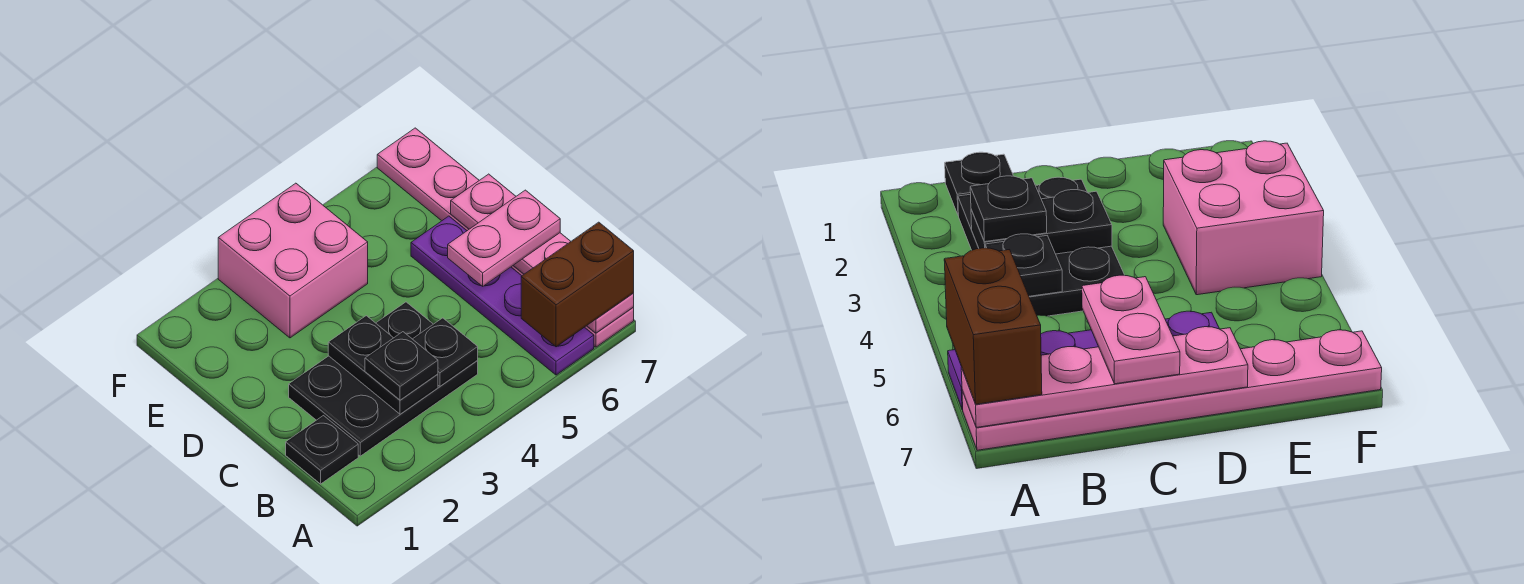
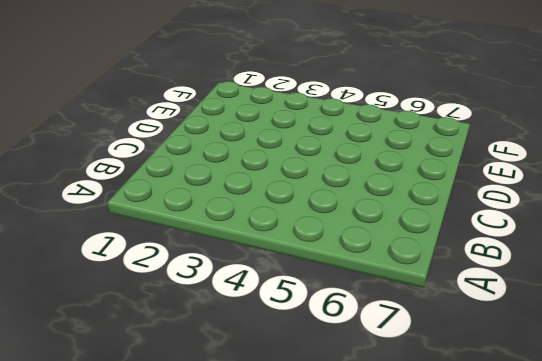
none -> purple 1x4 plate [411,216,594,375]
none -> pink 1x6 plate [377,128,634,347]

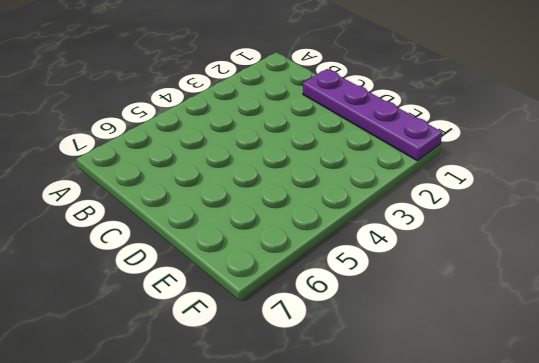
purple 1x4 plate [303,69,443,161] -> purple 1x4 plate moved to [411,216,594,375]
none -> pink 1x6 plate [377,128,634,347]
none -> black 1x1 plate [286,416,358,484]

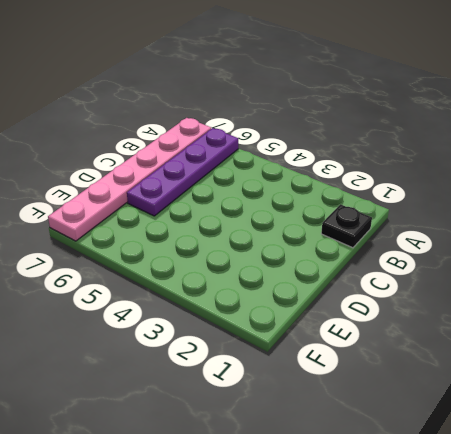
none -> black 2x3 plate [289,302,478,456]
none -> pink 2x2 brick [218,183,368,338]

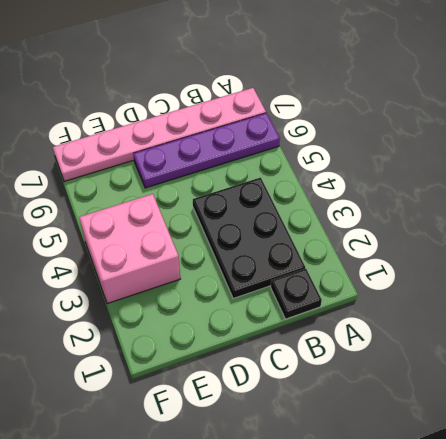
none -> pink 1x4 plate [451,174,634,333]
none -> black 1x2 plate [328,316,438,414]

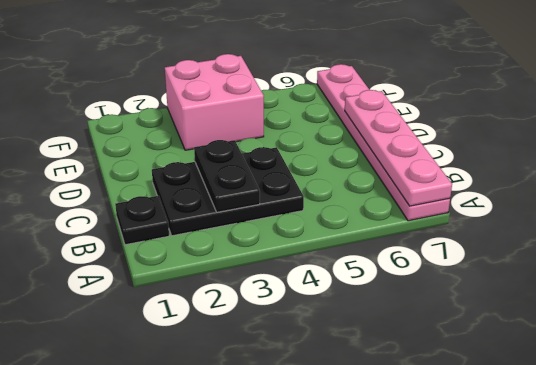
none -> purple 1x4 plate [411,216,594,375]
none -> black 1x1 plate [413,318,478,386]

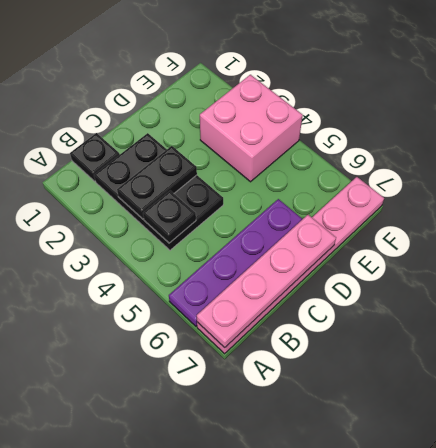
none -> brown 1x2 brick [521,222,634,347]
none -> black 1x1 plate [365,332,438,400]

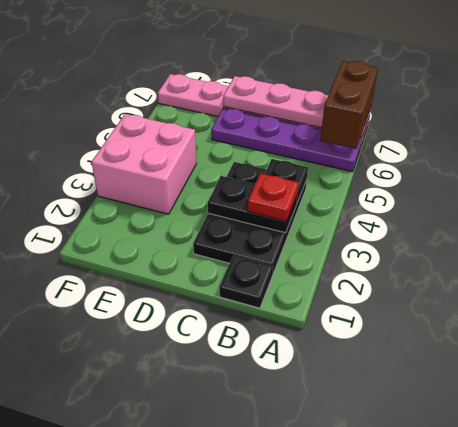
red 1x1 plate [248,173,299,221] -> black 1x1 plate [365,332,438,400]
none -> pink 1x2 plate [448,190,560,286]

